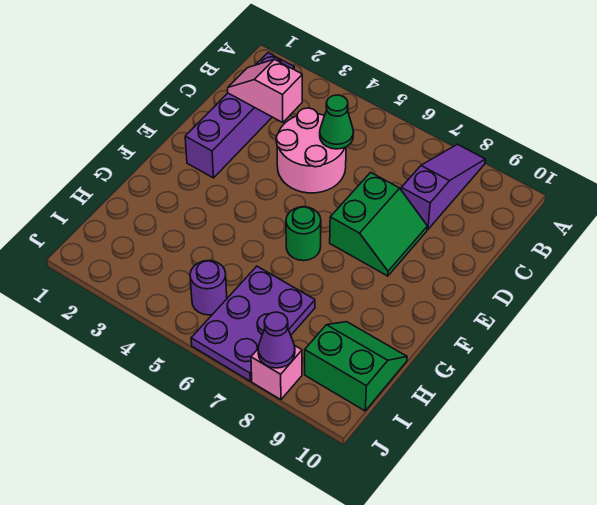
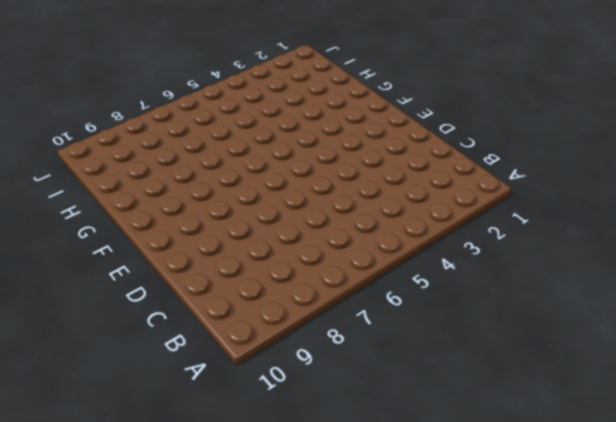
none -> purple 1x3 slope [401,144,485,229]
none -> purple 1x4 brick [185,53,294,178]
none -> pink 2x2 round brick [276,108,346,193]

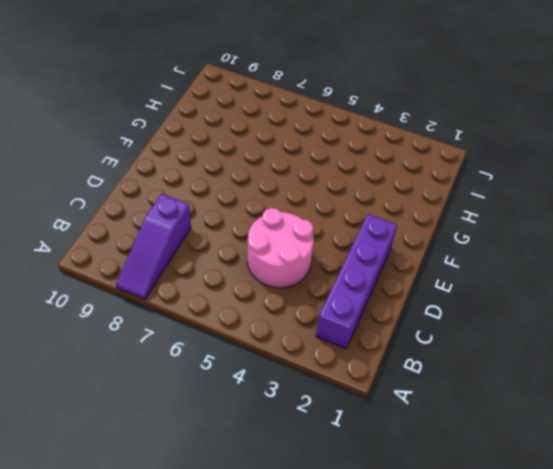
none -> green 2x2 slope [330,172,427,276]
none -> green 1x1 round brick [286,207,321,261]
none -> purple 2x3 plate [191,266,315,381]

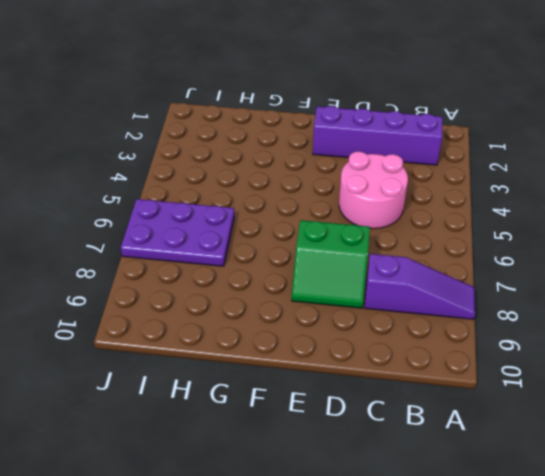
none -> green 1x1 round brick [286,207,321,261]
none -> green 2x2 slope [305,322,407,411]
none -> purple 1x1 round brick [190,260,227,315]

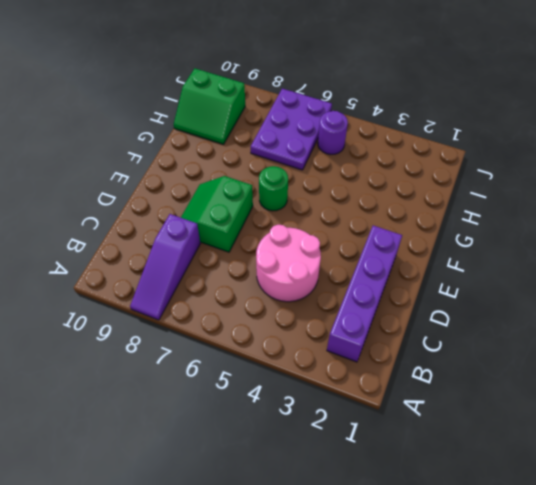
none -> pink 1x1 brick [251,345,302,400]
none -> pink 1x2 slope [228,59,302,123]
none -> green 1x1 cone [320,95,354,149]

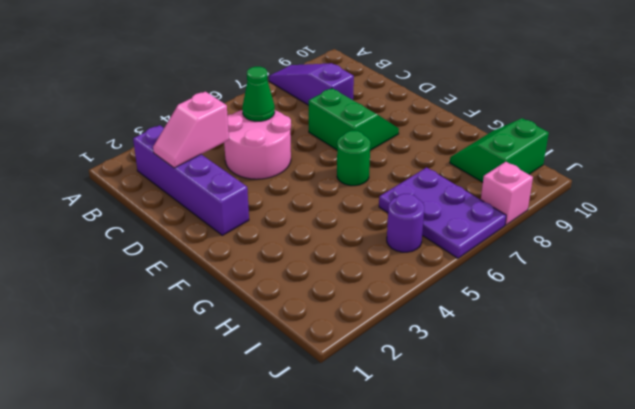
none -> purple 1x1 cone [258,312,295,368]

